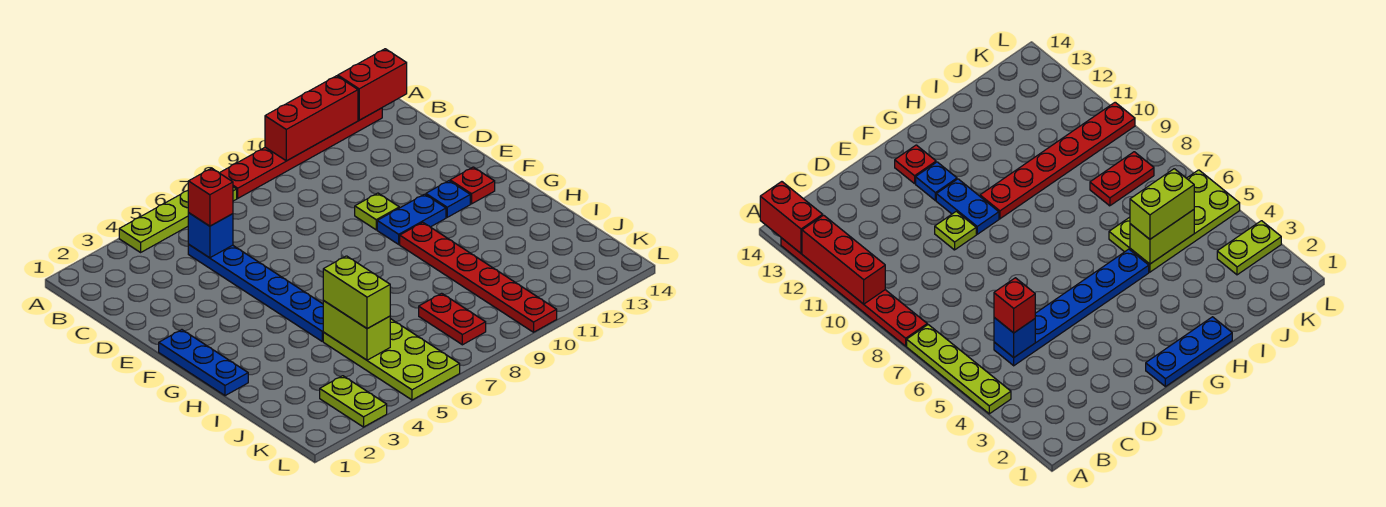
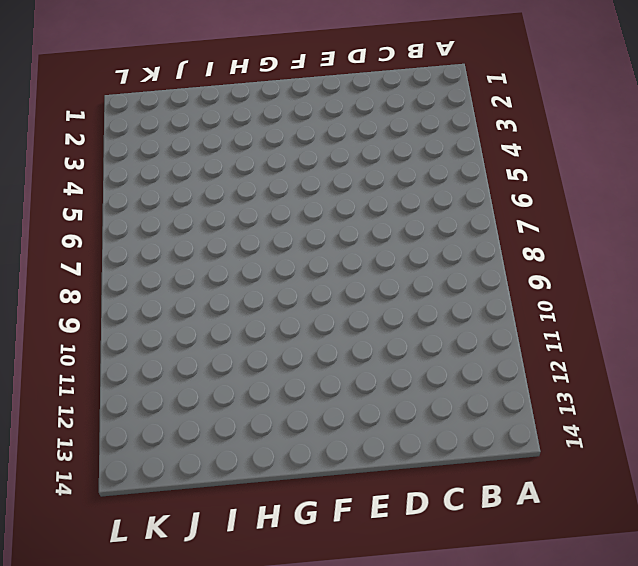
none -> lime 1x4 plate [119,187,237,252]
none -> red 1x6 plate [220,108,382,198]
none -> blue 1x6 plate [188,245,323,341]

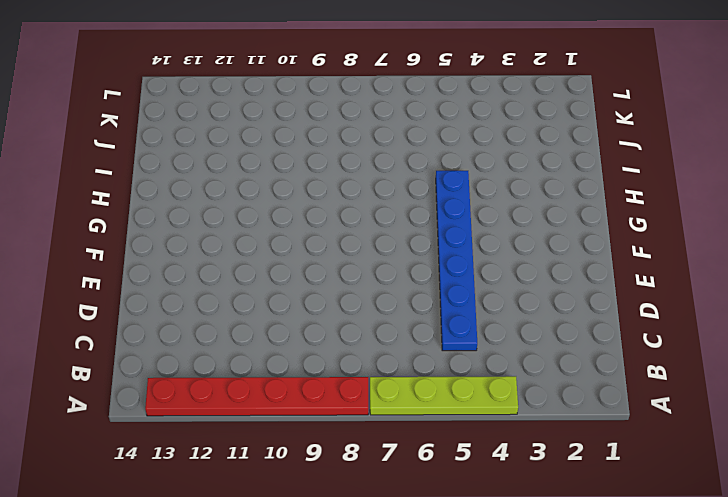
none -> lime 1x1 plate [355,193,399,230]
none -> blue 1x3 plate [159,330,248,396]
none -> blue 1x2 plate [377,194,446,244]

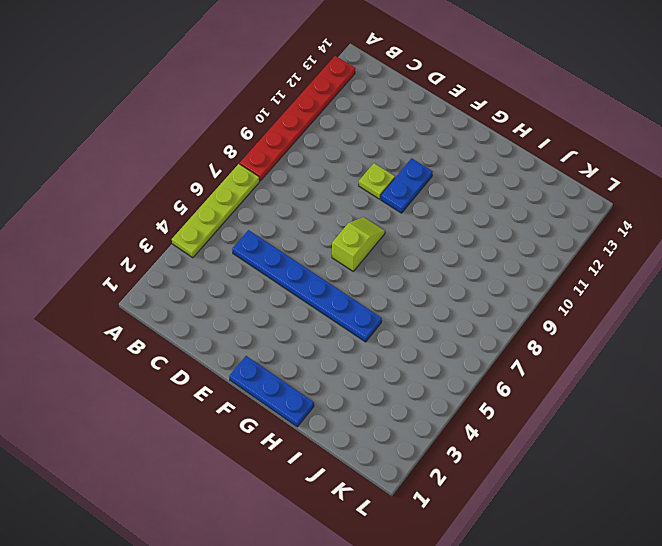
lime 1x2 slope [332,217,385,271] -> none
none -> blue 1x1 plate [426,181,470,217]
none -> red 1x1 plate [450,167,495,204]
none -> red 1x6 plate [400,222,557,332]

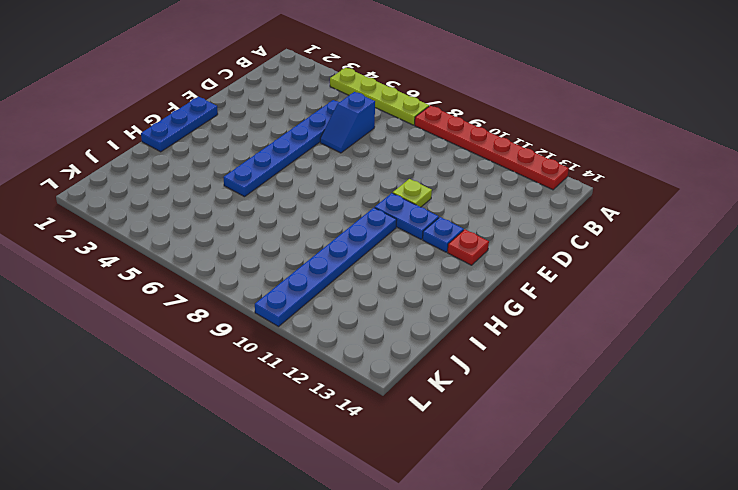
blue 1x2 slope [320,92,375,153] -> none
blue 1x6 plate [255,208,397,327] -> red 1x6 plate [400,222,557,332]
none -> lime 2x4 plate [323,319,460,400]
none -> red 1x2 plate [419,293,486,345]
none -> lime 1x2 plate [320,376,387,427]

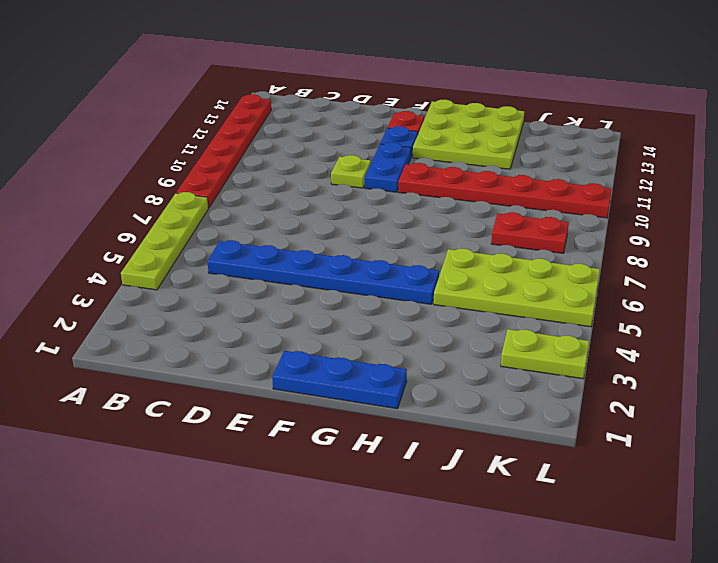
lime 3x3 plate [413,100,524,169] -> none
none -> red 1x3 brick [265,76,358,161]
none -> red 1x2 brick [338,49,407,120]
none -> blue 1x1 brick [188,213,233,258]

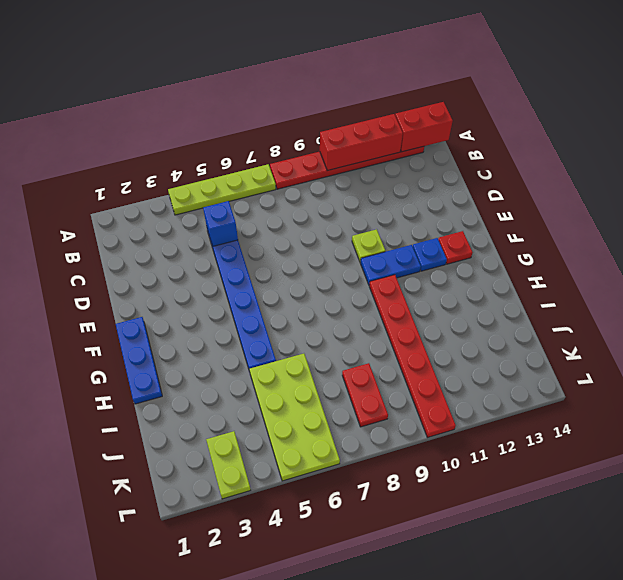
none -> lime 1x2 brick [323,300,390,360]
none -> red 1x1 brick [188,168,233,226]
none -> lime 1x2 brick [323,256,390,329]

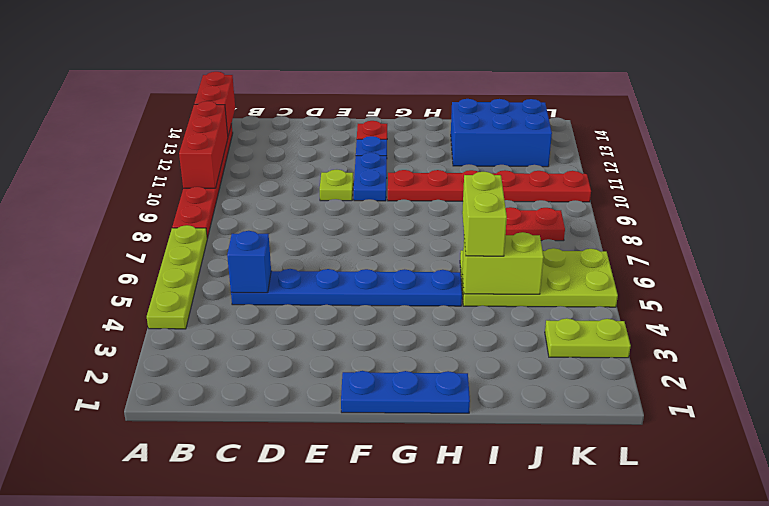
lime 1x2 brick [462,172,507,256] -> lime 1x2 brick turned to [323,256,390,329]
blue 2x3 brick [451,99,552,167] -> none
none -> red 1x1 brick [188,168,233,226]

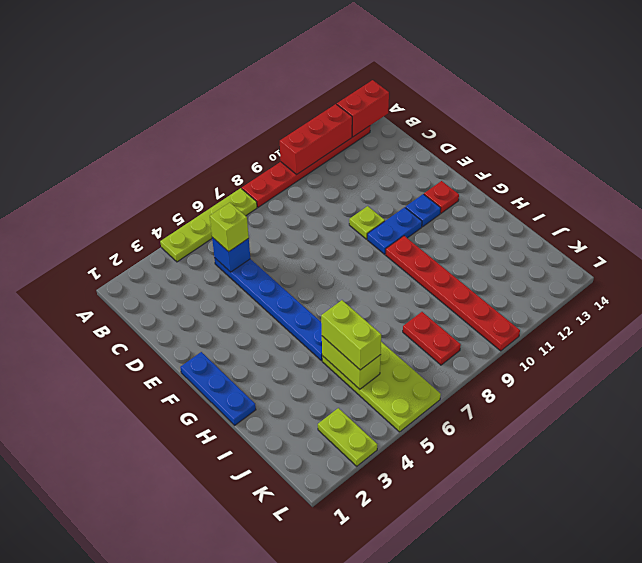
lime 1x1 brick [210,203,249,252] -> red 1x1 brick [188,168,233,226]

